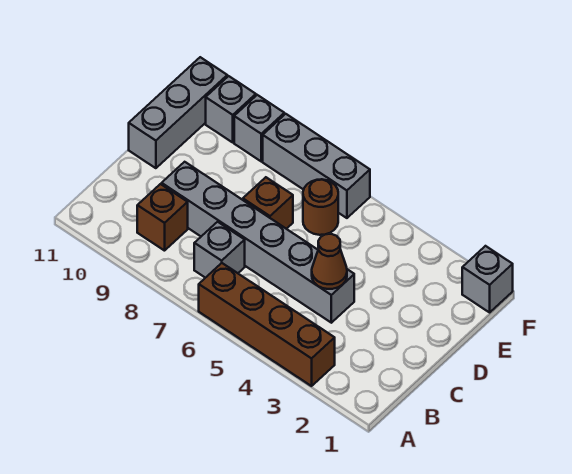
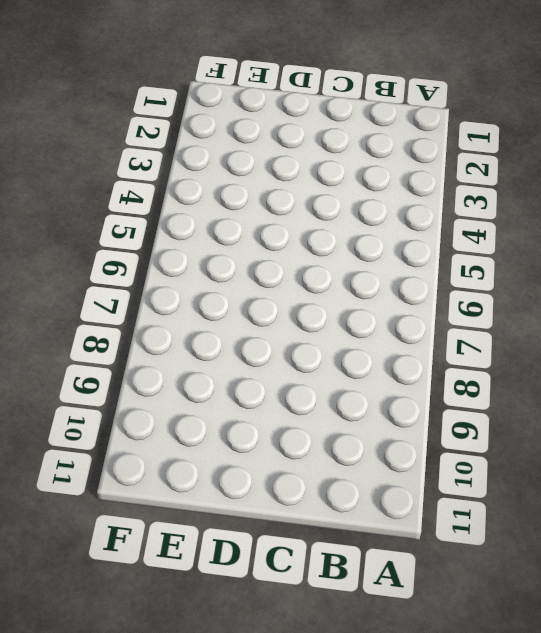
none -> brown 1x4 brick [199,263,335,386]
none -> grey 1x1 brick [194,222,245,278]
none -> brown 1x1 brick [137,184,188,251]

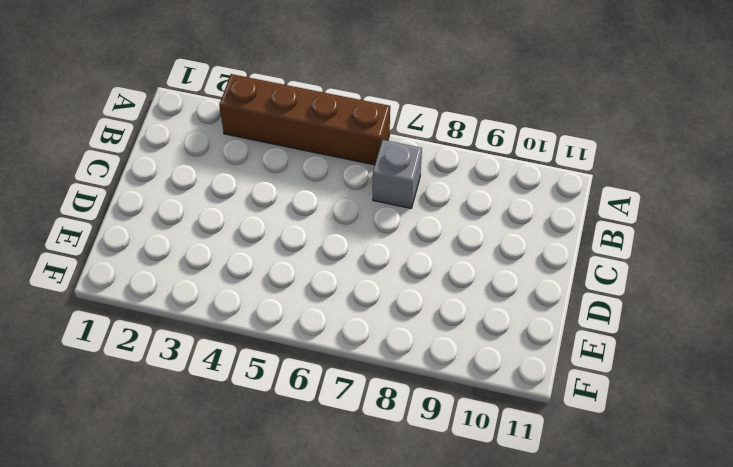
none -> brown 1x1 brick [137,184,188,251]
none -> grey 1x6 brick [162,162,354,323]
none -> brown 1x1 brick [243,177,293,229]

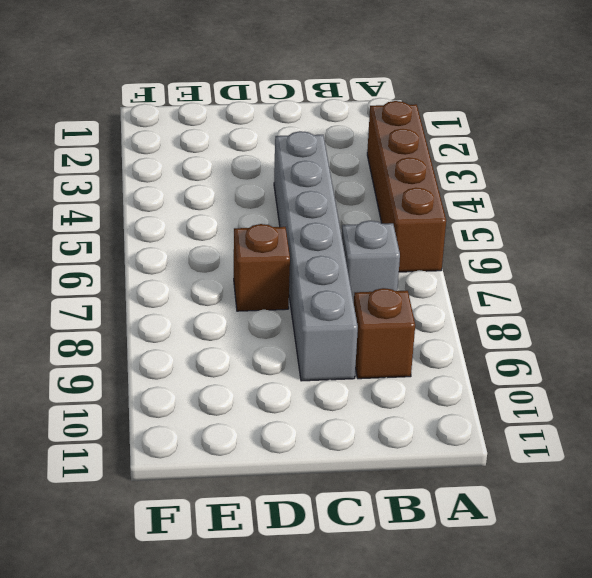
none -> grey 1x3 brick [129,57,227,168]
none -> brown 1x1 round brick [303,179,338,235]
none -> grey 1x1 brick [462,246,513,312]

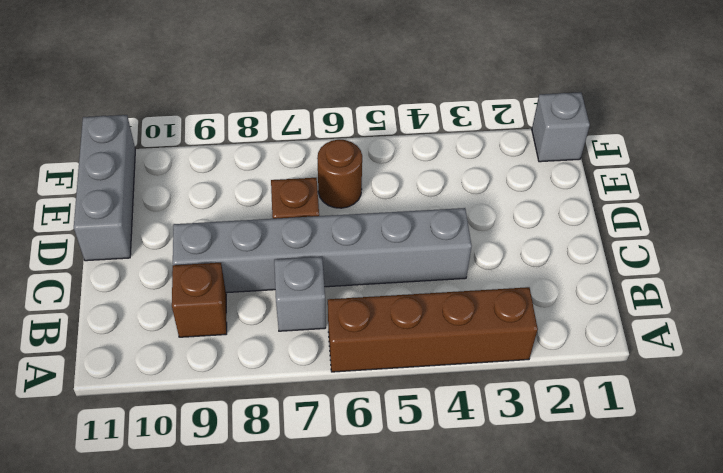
none -> grey 1x3 brick [263,114,370,218]
none -> grey 1x1 brick [234,95,284,161]
none -> grey 1x1 brick [206,76,256,142]

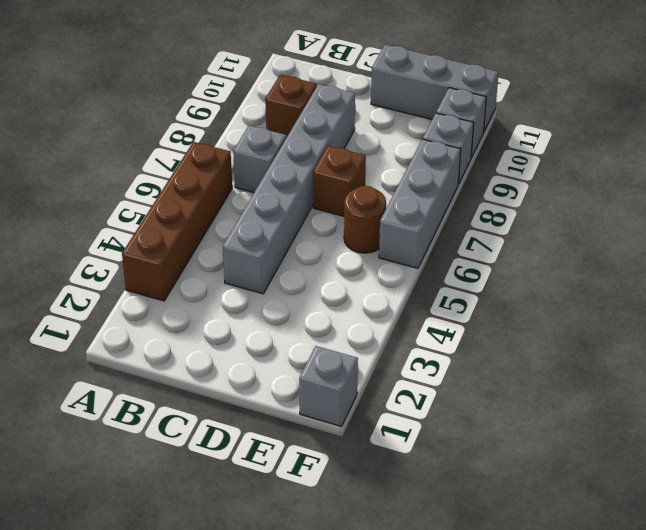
none -> brown 1x1 cone [312,234,347,289]

